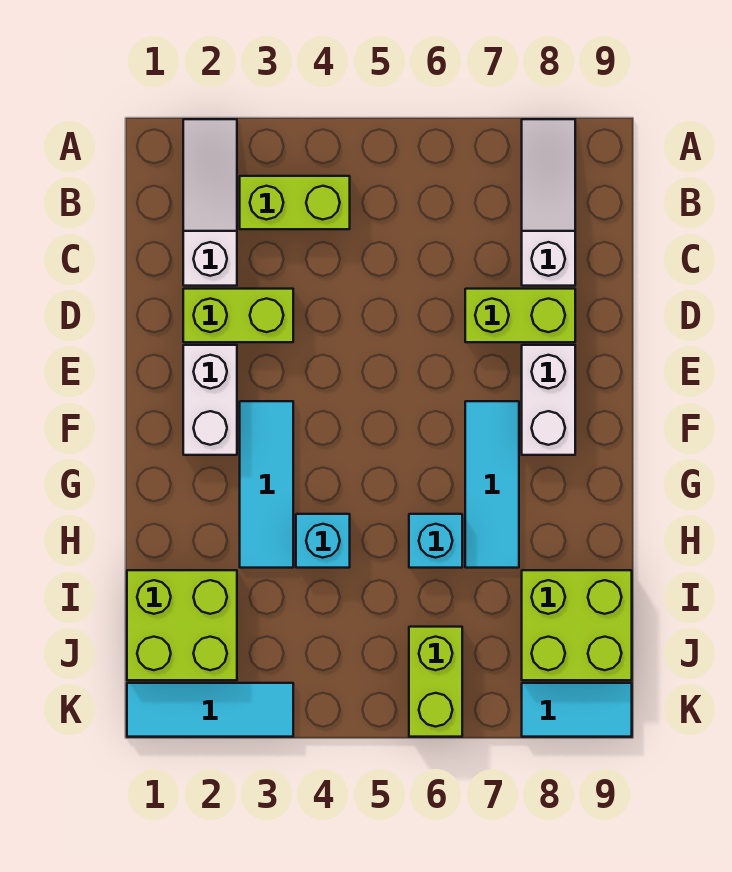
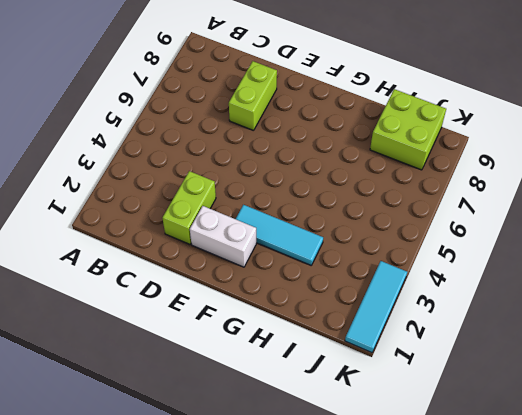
none -> white 1x3 slope [183,119,237,286]
none -> white 1x3 slope [522,119,575,286]
none -> lime 1x2 brick [240,176,350,229]

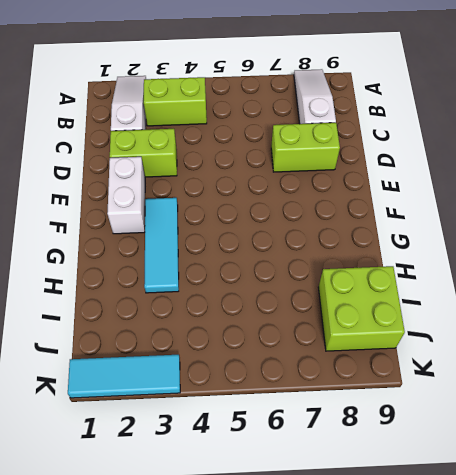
none -> white 1x2 brick [522,345,575,455]
none -> cyan 1x3 tile [465,401,519,568]
none -> cyan 1x1 brick [296,514,350,568]

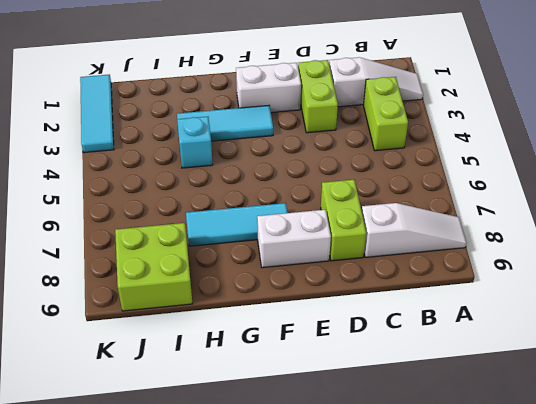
none -> cyan 1x1 brick [409,514,462,568]
none -> lime 2x2 brick [127,570,237,680]
none -> lime 1x2 brick [409,627,462,737]

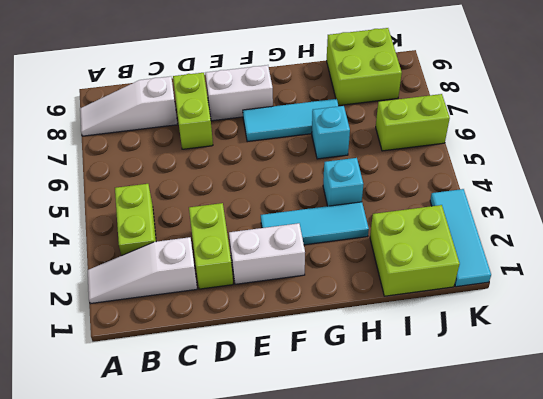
none -> cyan 1x2 tile [522,683,632,737]

